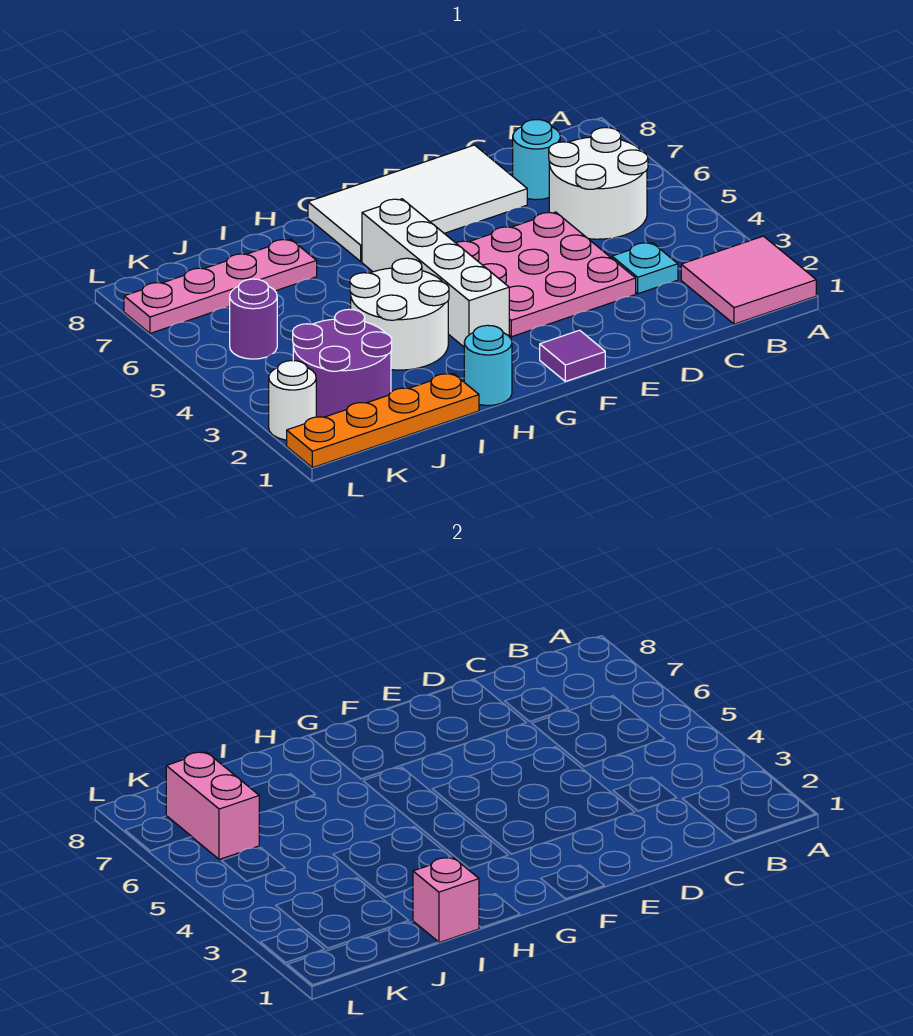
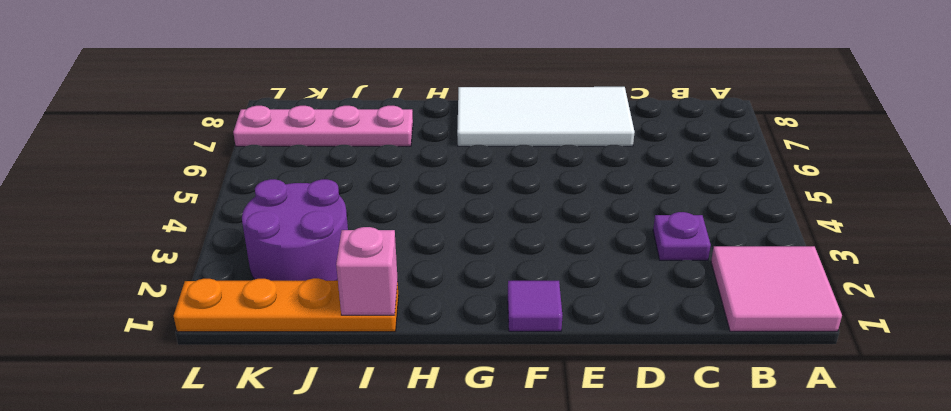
purple 1x1 plate [653,212,711,260] -> cyan 1x1 plate [612,243,678,294]
none -> white 2x2 round brick [549,128,648,239]
none -> cyan 1x1 round brick [513,120,560,200]
none -> pink 3x3 plate [456,212,636,337]

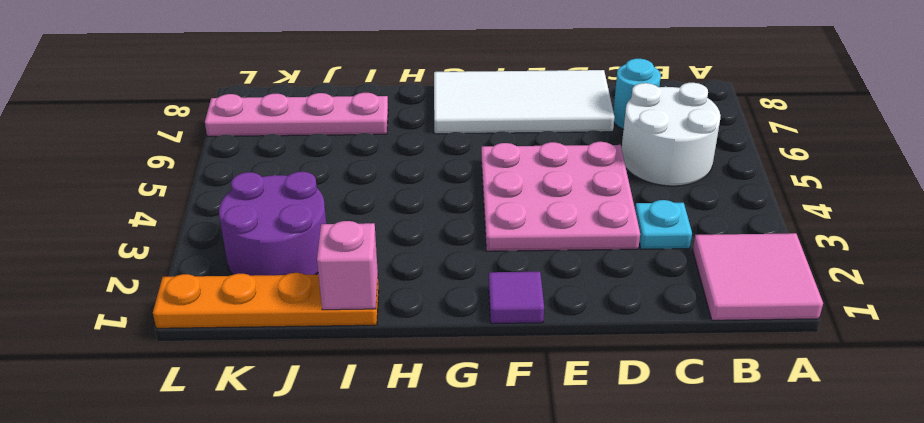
none -> white 1x4 brick [362,199,509,347]
none -> cyan 1x1 round brick [464,325,512,405]
none -> white 2x2 round brick [350,258,449,370]

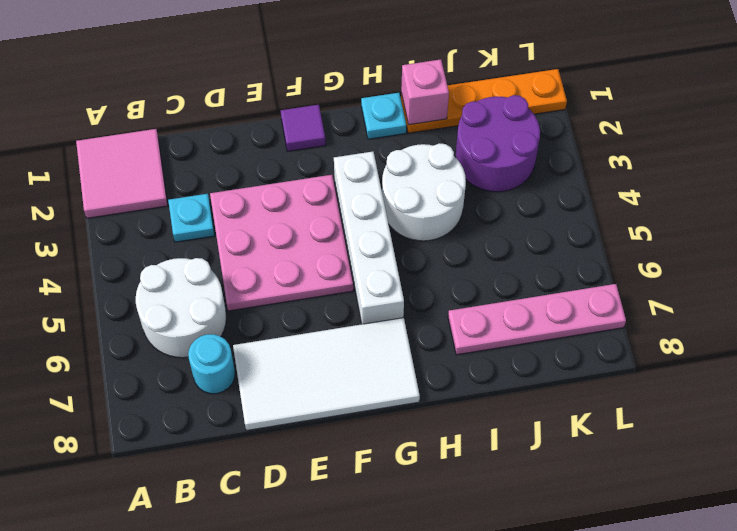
cyan 1x1 plate [361,93,406,139] -> cyan 1x1 round brick [464,325,512,405]
none -> purple 1x1 round brick [230,279,277,359]
none -> white 1x1 round brick [269,361,316,440]
none -> pink 1x2 brick [166,752,259,860]

